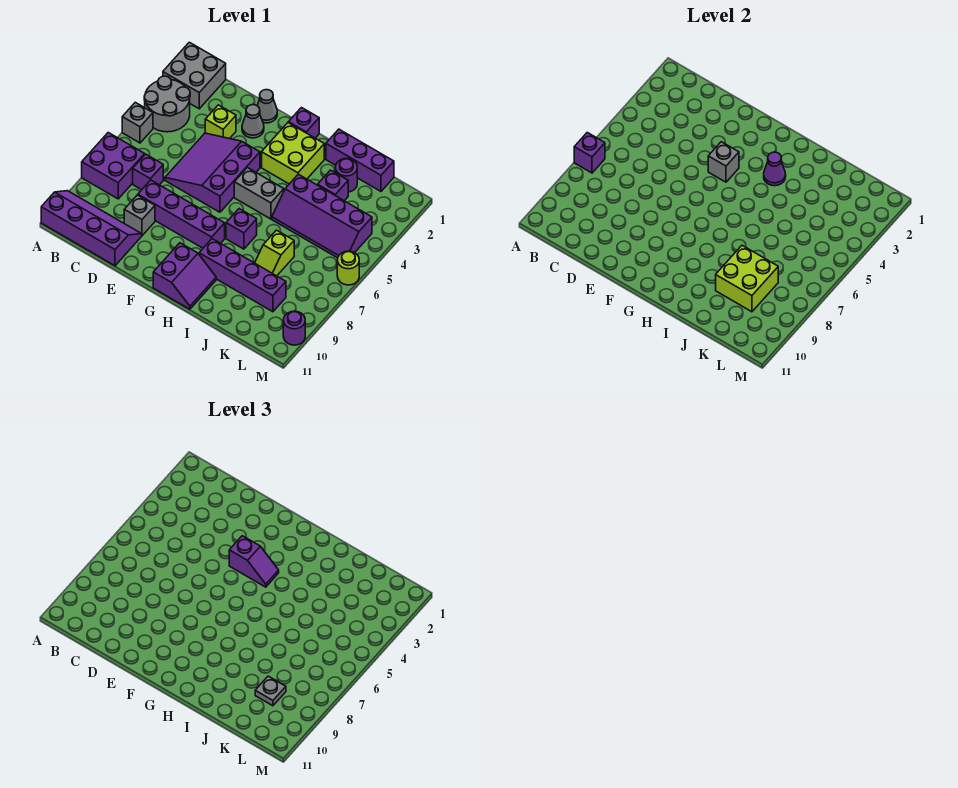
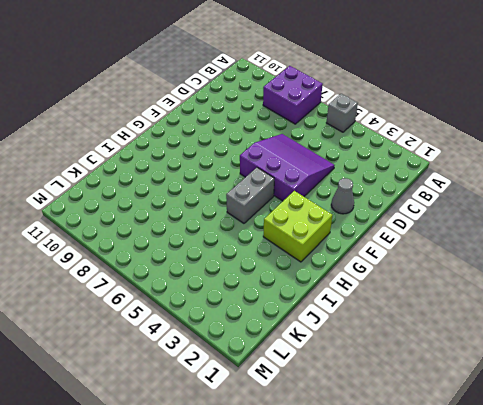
none -> grey 2x2 brick [163,42,226,109]
none -> grey 2x2 round brick [144,76,190,132]
none -> purple 2x4 slope [41,191,142,266]
none -> purple 1x1 brick [133,154,163,190]

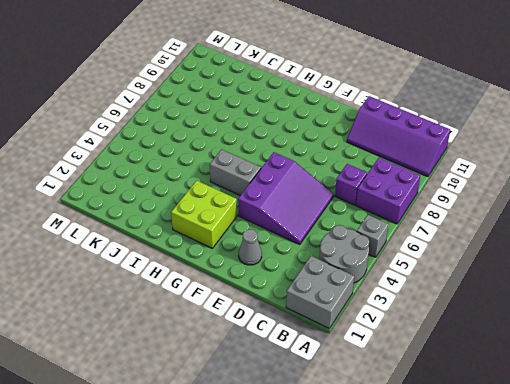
none -> lime 1x1 brick [205,105,236,139]
none -> purple 1x4 brick [138,180,225,248]
none -> grey 1x1 brick [124,195,155,236]
none -> grey 1x1 cone [257,90,277,123]

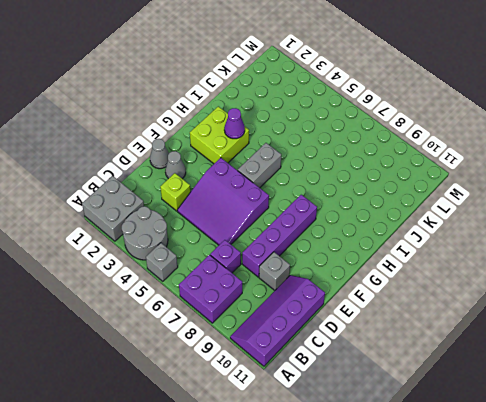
none -> purple 1x1 brick [289,108,319,138]
none -> purple 2x2 slope [153,243,216,309]
none -> purple 1x1 brick [226,209,257,249]
none -> purple 1x4 brick [199,239,286,312]

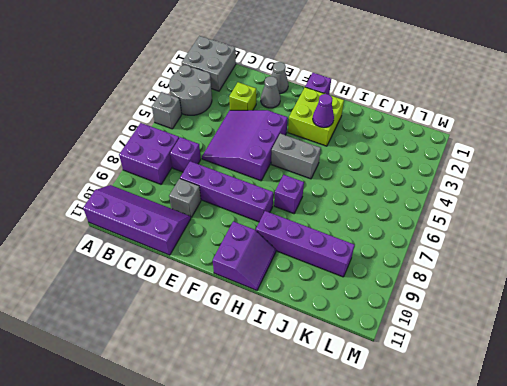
none -> purple 1x3 brick [326,129,394,191]
none -> purple 2x4 slope [272,174,372,258]
none -> purple 1x1 round brick [335,158,357,192]
none -> purple 1x1 brick [318,170,348,201]

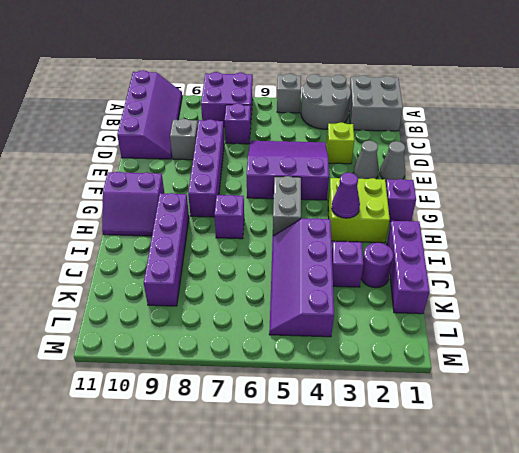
none -> lime 1x2 slope [255,230,294,276]
none -> lime 1x1 round brick [337,251,359,285]
none -> purple 1x1 round brick [283,311,305,345]
none -> purple 1x1 brick [574,133,605,173]

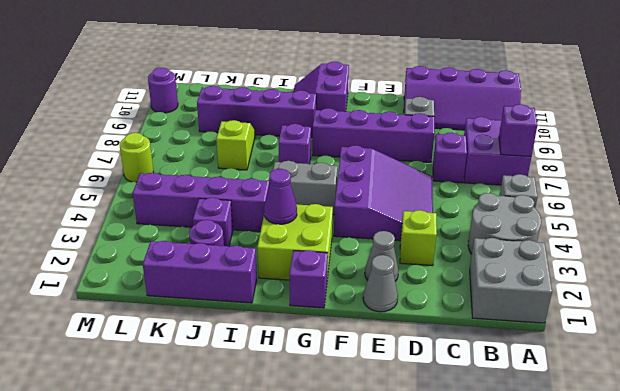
none -> grey 1x1 brick [708,142,739,182]
none -> lime 2x2 brick [716,245,778,312]
none -> purple 1x2 slope [229,536,279,587]
none -> grey 1x1 plate [255,676,286,706]

